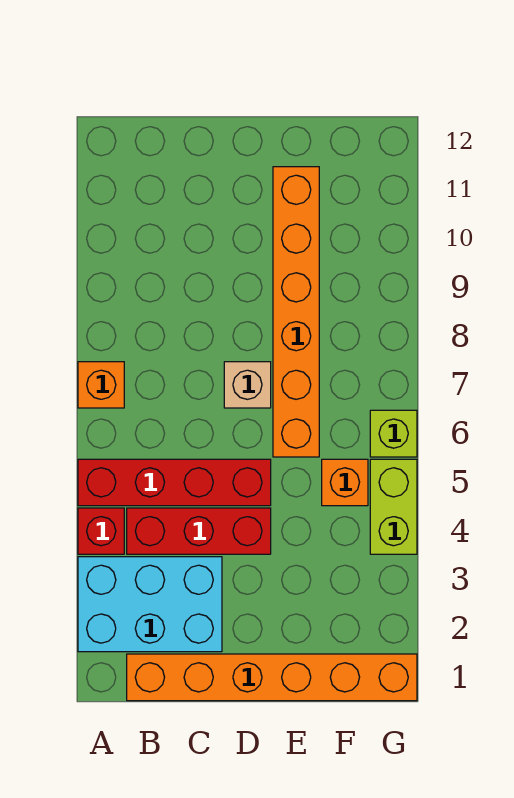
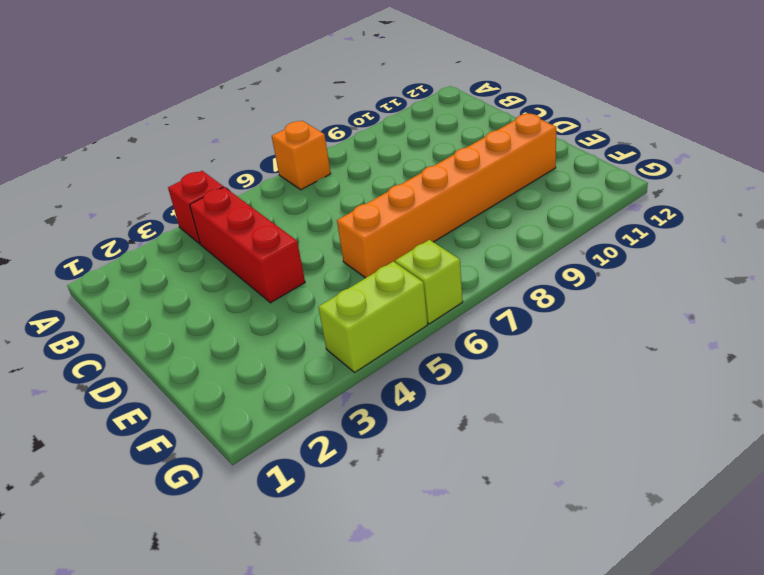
none -> cyan 2x3 brick [78,557,222,652]
none -> red 1x4 brick [78,459,271,506]

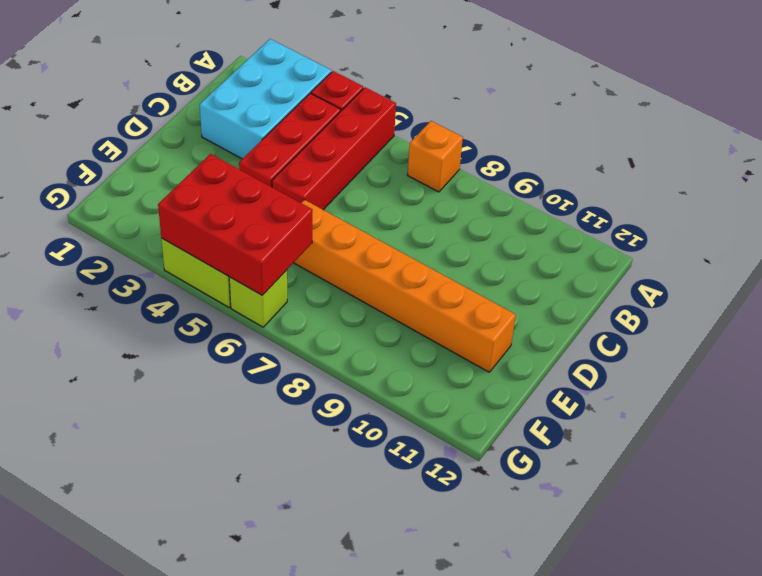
red 2x3 brick [158,154,313,295] -> none
none -> orange 1x6 brick [127,654,417,701]
none -> tan 1x1 brick [224,362,271,408]

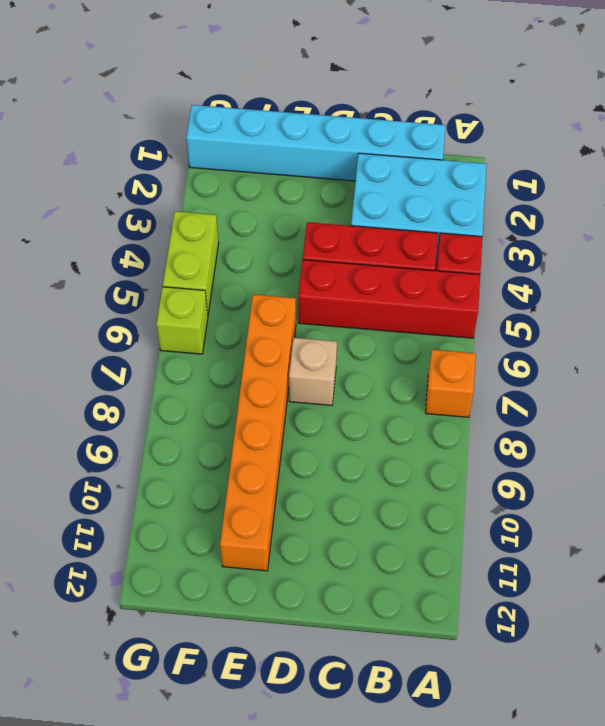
cyan 1x6 brick [186,105,446,181] -> orange 1x6 brick [127,654,417,701]
none -> orange 1x1 brick [322,459,368,506]

